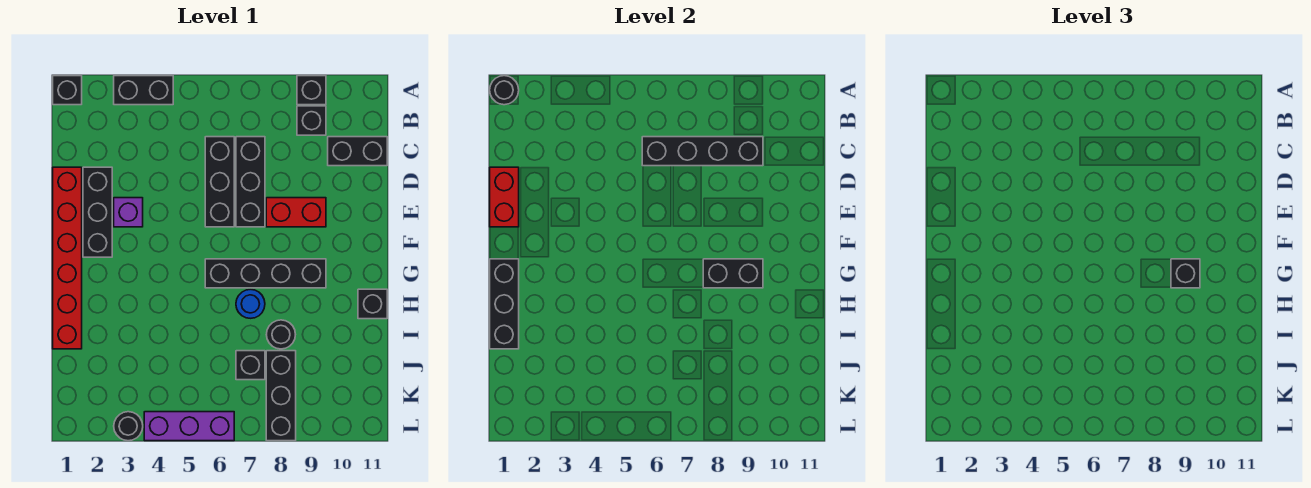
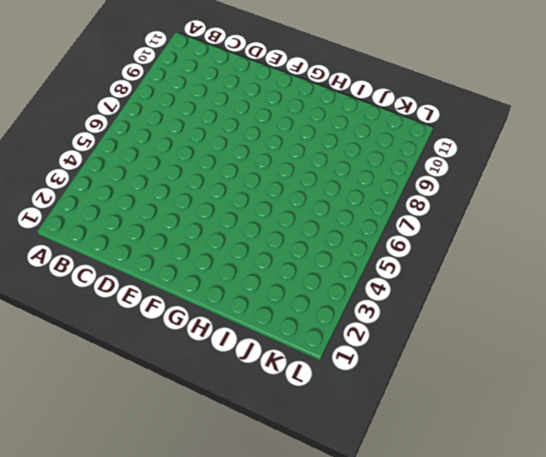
none -> black 1x1 brick [53,76,82,105]
none -> black 1x2 brick [114,76,173,105]
none -> black 1x1 brick [297,76,326,105]

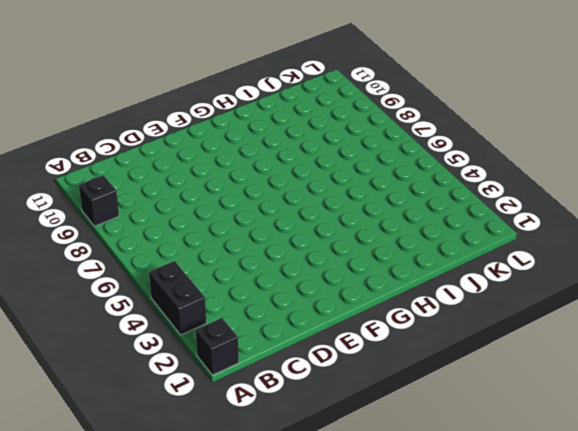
none -> black 1x1 brick [297,106,326,135]
none -> black 1x3 brick [205,137,234,227]
none -> black 1x3 brick [236,137,265,227]

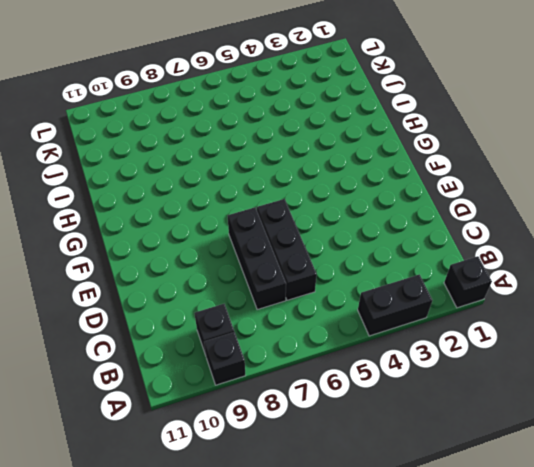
none -> black 1x2 brick [328,137,387,166]
none -> red 1x6 brick [53,167,82,349]
none -> black 1x3 brick [83,167,112,257]

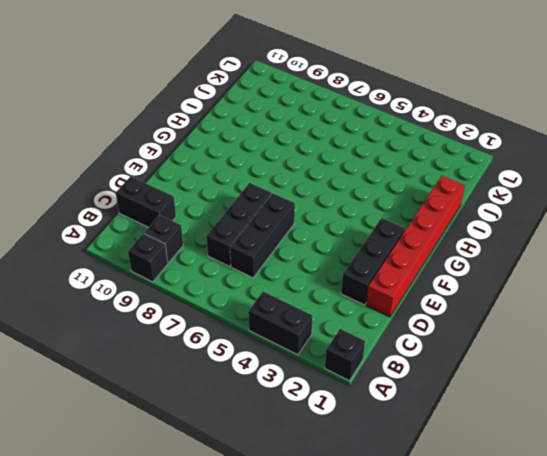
none -> purple 1x1 brick [114,198,143,227]
none -> red 1x2 brick [266,198,326,227]
none -> black 1x4 brick [205,259,326,288]

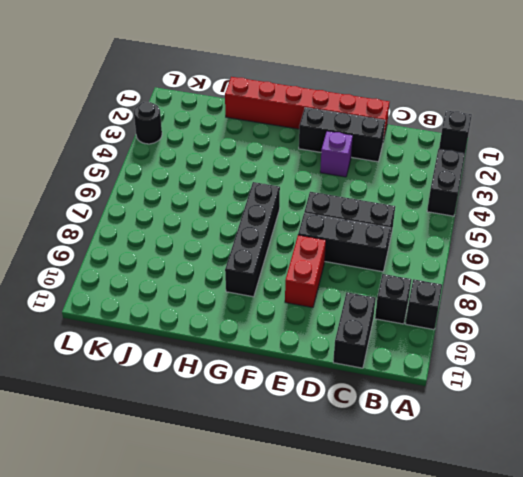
none -> blue 1x1 round brick [236,289,265,318]
none -> black 1x1 brick [358,289,387,319]
none -> black 1x1 round brick [266,320,295,349]

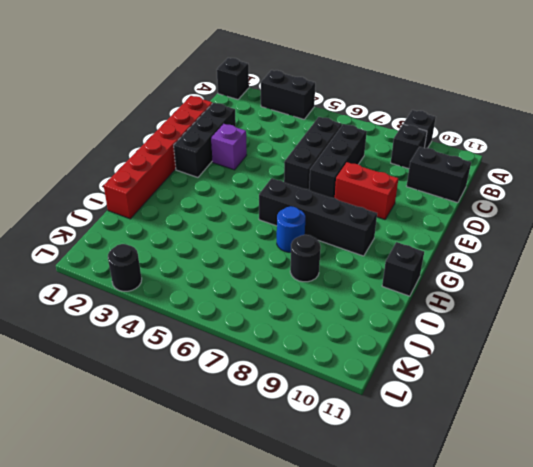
none -> black 1x1 brick [236,351,265,380]
none -> black 1x3 brick [266,351,296,441]
none -> purple 1x3 brick [144,412,234,441]

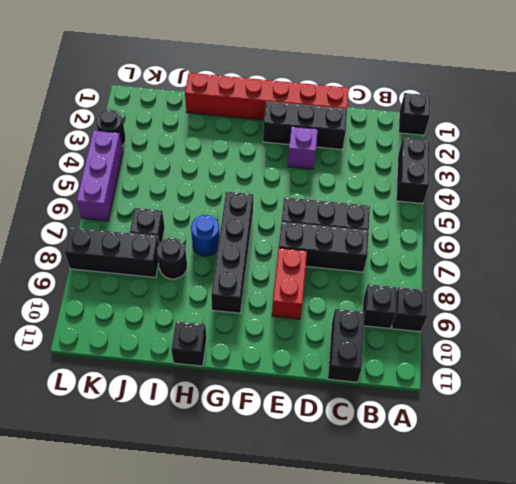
none -> black 1x1 round brick [490,76,519,105]
none -> black 1x4 brick [642,137,763,166]
none -> red 1x2 brick [490,167,519,227]

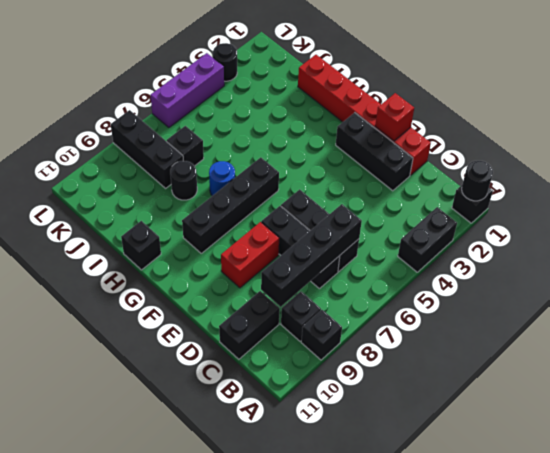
red 1x1 brick [375,93,414,141] -> red 1x2 brick [490,167,519,227]
none -> purple 1x1 brick [114,198,143,227]
none -> black 1x3 brick [490,259,519,349]
none -> black 1x2 brick [703,259,763,288]

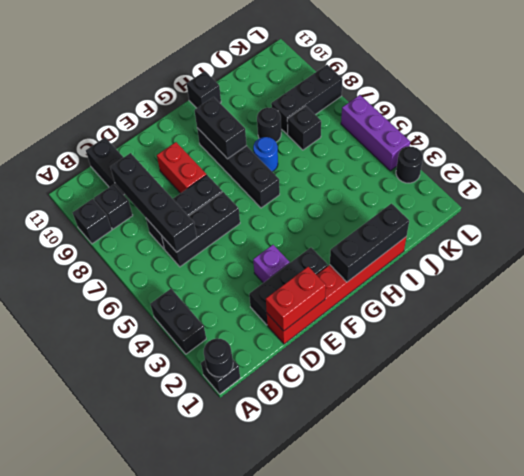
none -> black 1x1 brick [1171,259,1200,288]

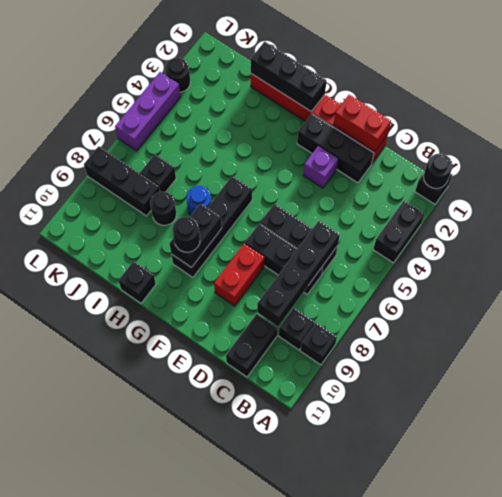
black 1x1 round brick [173,217,200,252] -> black 1x1 brick [1171,259,1200,288]

